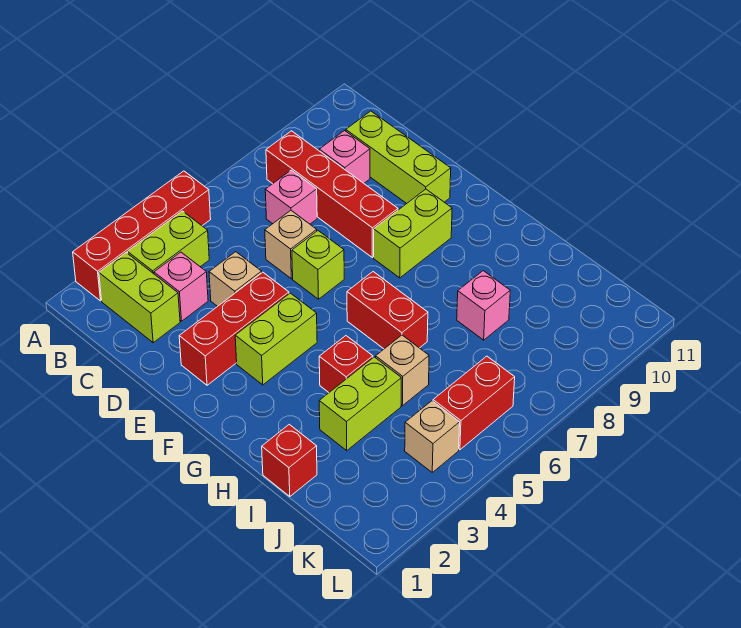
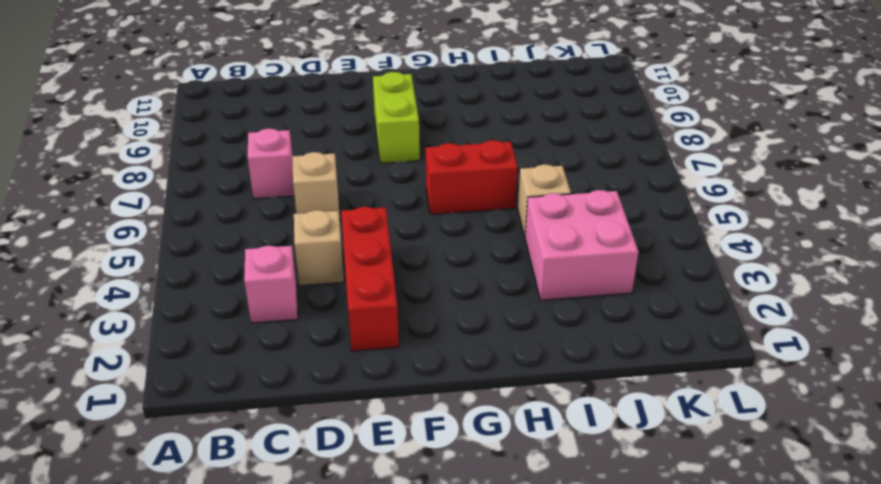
pink 2x2 brick [525,190,639,300] -> lime 1x2 brick [319,357,401,451]
none -> red 1x4 brick [73,171,211,301]
none -> lime 1x2 brick [99,253,180,343]
none -> lime 1x2 brick [128,211,209,274]

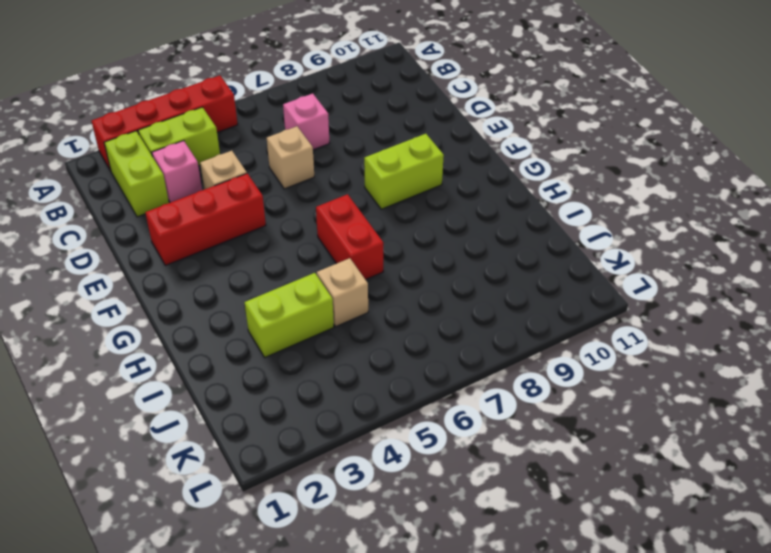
none -> red 1x4 brick [266,131,398,258]
none -> pink 1x1 brick [319,131,370,183]
none -> lime 1x3 brick [346,111,451,204]

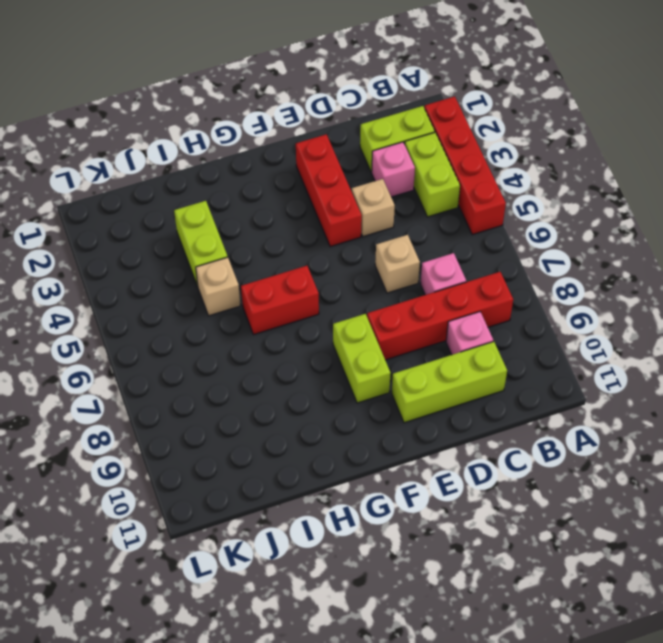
none -> lime 1x1 brick [292,231,344,299]
none -> lime 1x2 brick [235,293,317,385]
none -> red 1x1 brick [319,336,373,392]

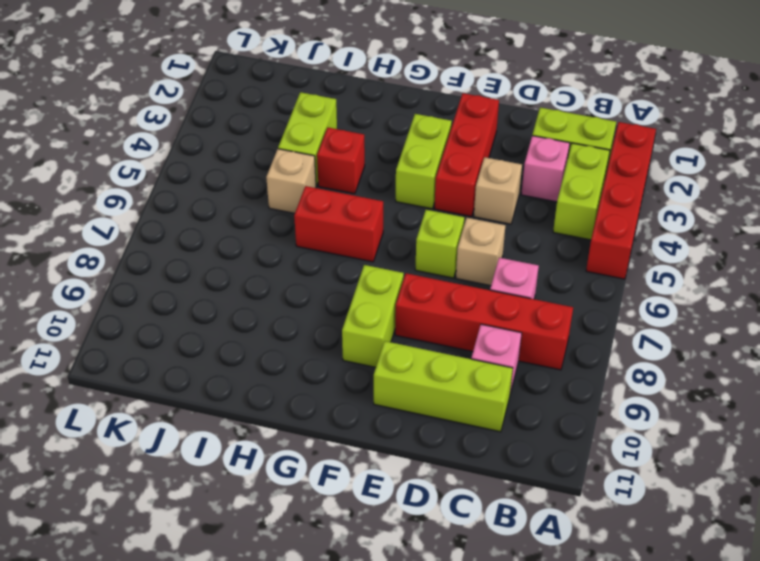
none -> red 1x1 brick [262,424,317,497]
none -> pink 1x1 brick [457,271,510,340]
none -> tan 1x1 brick [405,401,460,472]

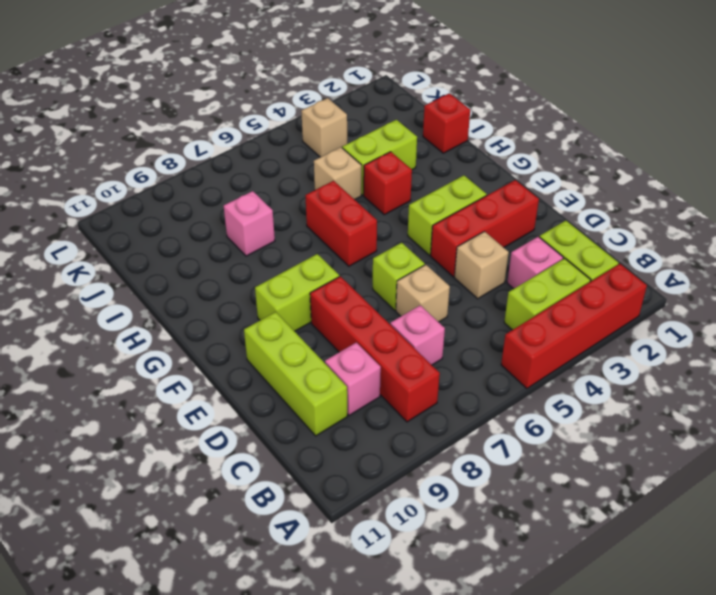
none -> red 1x2 brick [433,356,515,450]

